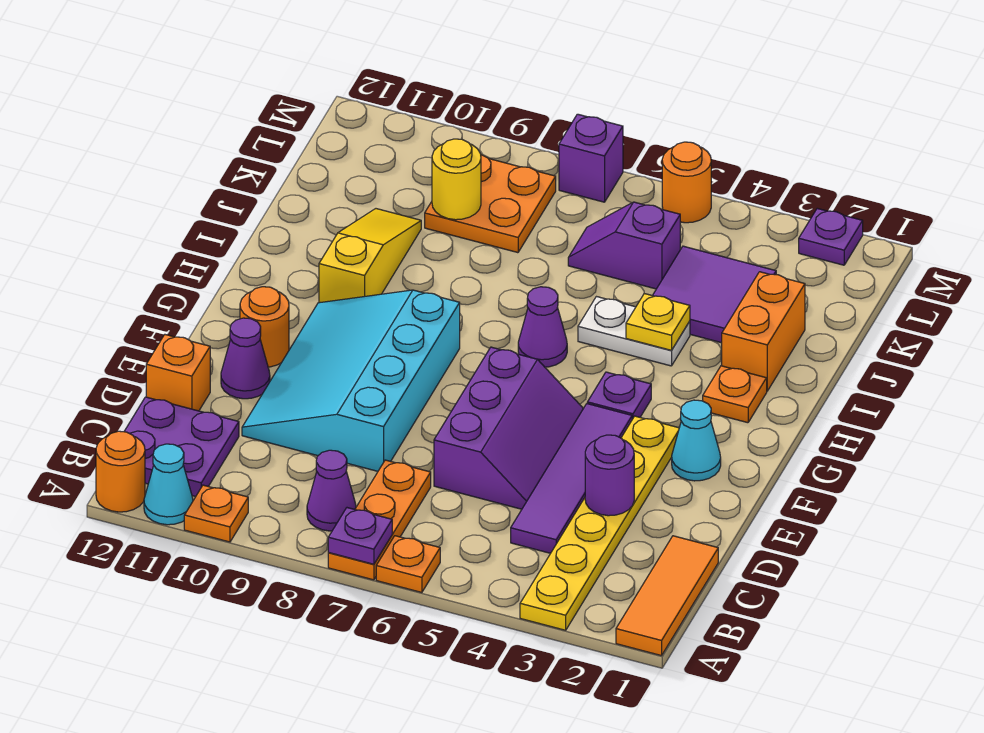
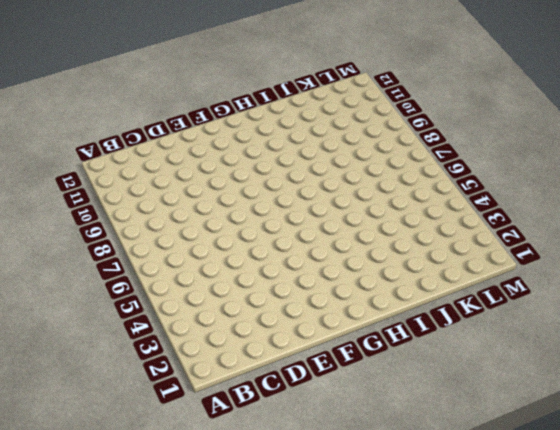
none -> orange 1x3 tile [616,536,718,656]
none -> yellow 1x6 plate [520,416,679,630]
none -> orange 1x1 plate [376,536,440,593]
none -> orange 1x3 plate [328,460,431,580]

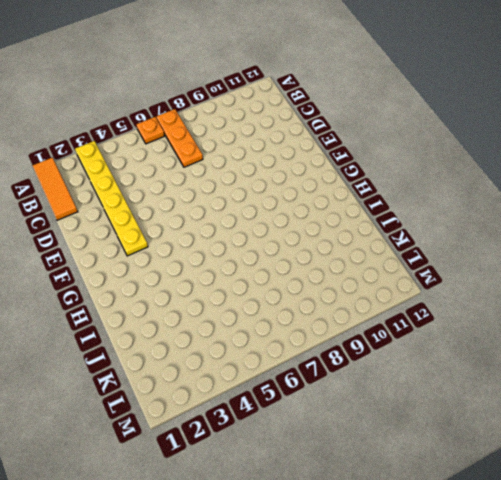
none -> orange 1x1 plate [184,485,248,542]
none -> cyan 1x1 cone [144,444,193,525]
none -> orange 1x1 round brick [96,431,145,512]
none -> purple 1x1 cone [307,450,356,531]

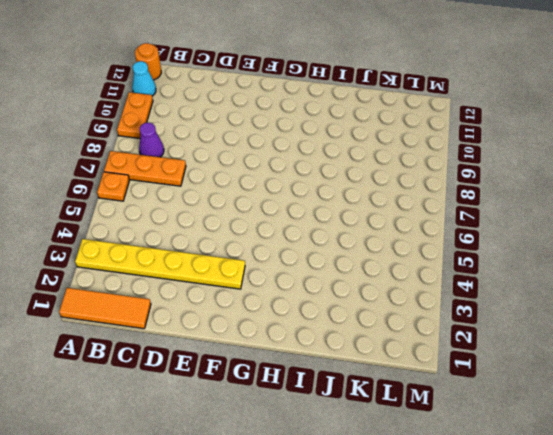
orange 1x2 plate [117,92,153,138] -> orange 1x1 plate [184,485,248,542]
none -> purple 2x2 plate [124,397,239,497]
none -> purple 1x4 tile [511,404,632,553]
none -> purple 2x3 slope [434,347,583,509]
none -> cyan 3x4 slope [242,290,460,471]

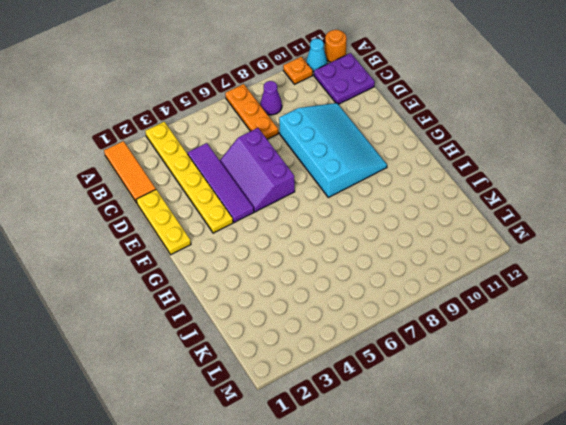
yellow 1x3 plate [136,190,191,255] -> none
none -> orange 1x1 plate [376,536,440,593]
none -> orange 1x1 brick [146,335,210,411]
none -> purple 1x1 cone [221,318,270,399]
none -> cyan 1x1 cone [672,400,721,481]

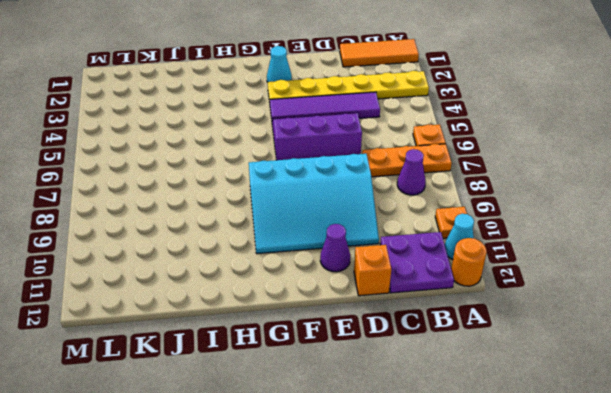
none -> orange 1x1 round brick [240,287,289,367]
none -> purple 1x1 plate [587,372,651,419]
none -> orange 1x1 plate [703,366,767,423]
none -> purple 1x1 cone [518,287,567,367]

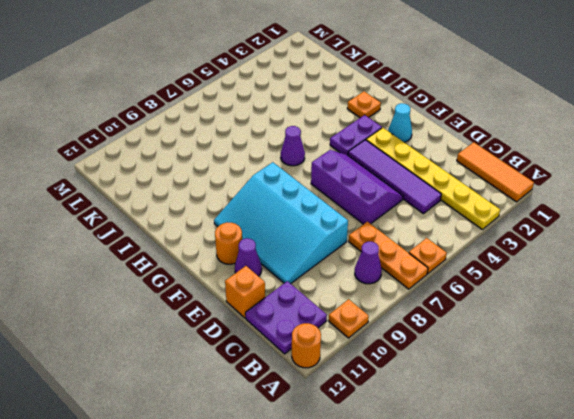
purple 1x2 plate [330,115,382,155] -> purple 1x1 plate [587,372,651,419]
none -> cyan 1x1 cone [144,444,193,525]
none -> yellow 1x3 slope [319,209,421,303]
none -> orange 1x2 brick [722,272,805,391]
none -> white 1x2 plate [578,297,690,366]

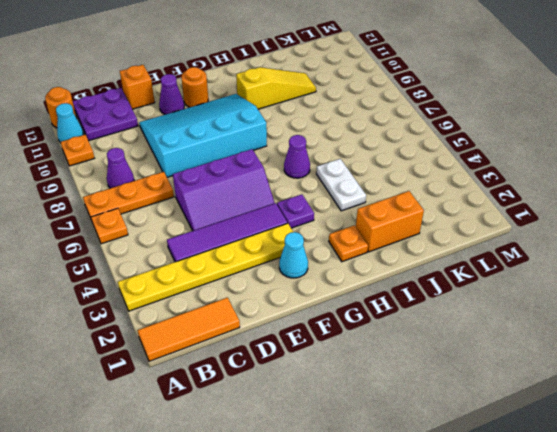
none -> purple 2x2 tile [652,246,776,343]
none -> purple 1x2 slope [568,202,680,289]
none -> orange 2x2 plate [425,155,556,253]
none -> purple 1x1 plate [799,208,863,265]

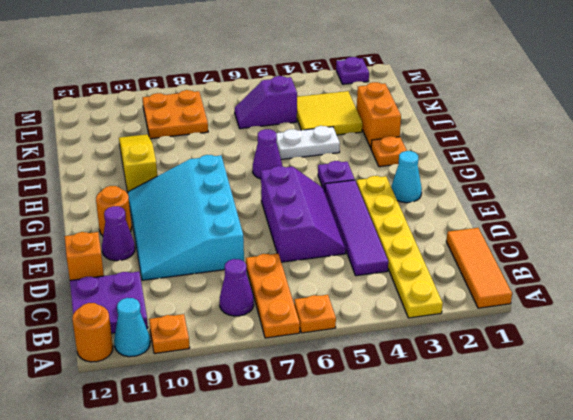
yellow 2x2 tile [297,91,362,135] -> purple 2x2 tile [652,246,776,343]
none -> orange 1x1 round brick [662,142,711,223]
none -> purple 1x1 brick [559,114,623,202]
none -> purple 1x1 plate [328,508,392,564]
none -> purple 1x1 round brick [585,435,634,516]

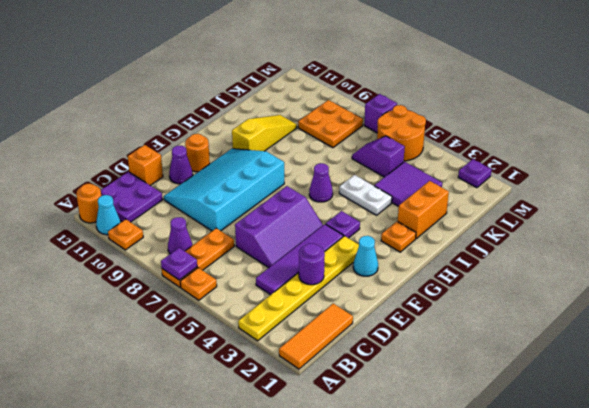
orange 2x2 round brick [377,105,426,161] -> orange 1x1 round brick [662,142,711,223]
none -> yellow 1x1 plate [626,294,690,350]
none -> yellow 1x1 round brick [432,139,481,220]

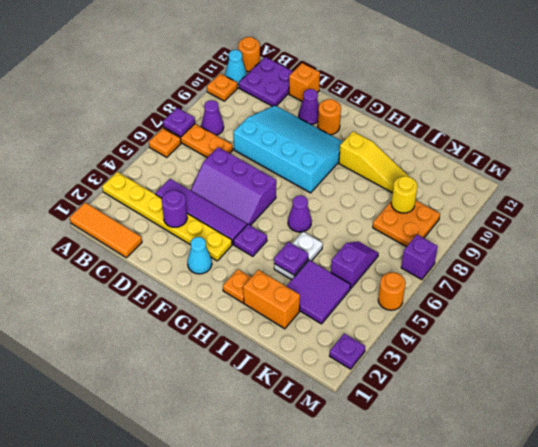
purple 1x1 plate [274,242,308,275] -> yellow 1x1 plate [626,294,690,350]

